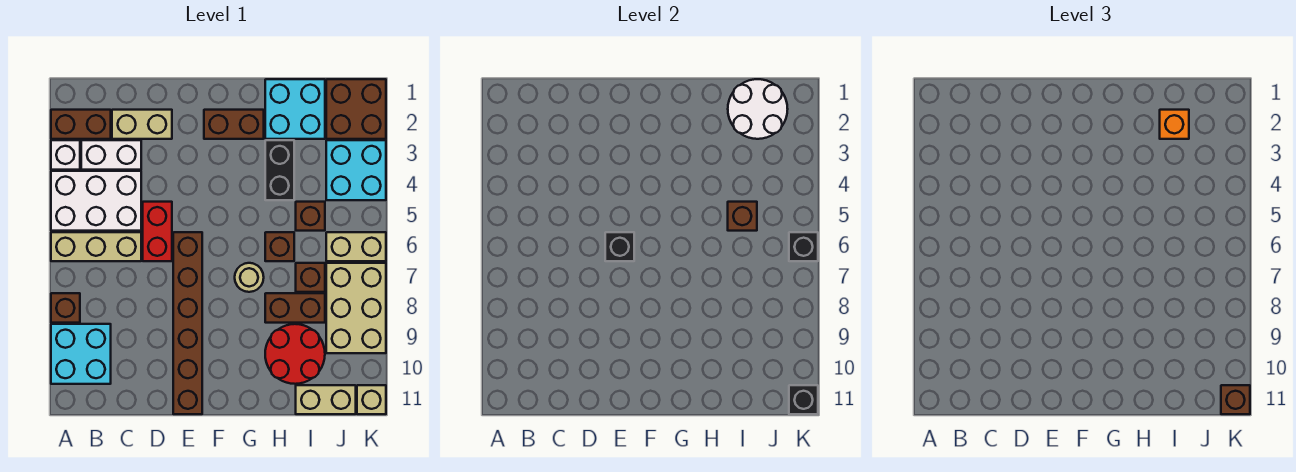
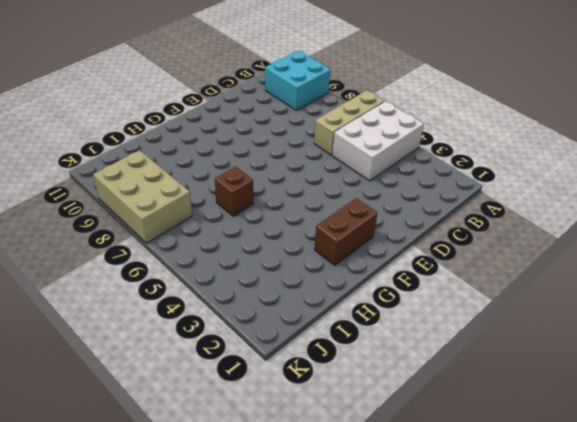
none -> brown 1x2 brick [51,110,111,139]
none -> white 1x1 brick [51,140,80,170]
none -> brown 1x1 brick [51,293,80,323]
none -> white 1x2 brick [81,140,141,170]

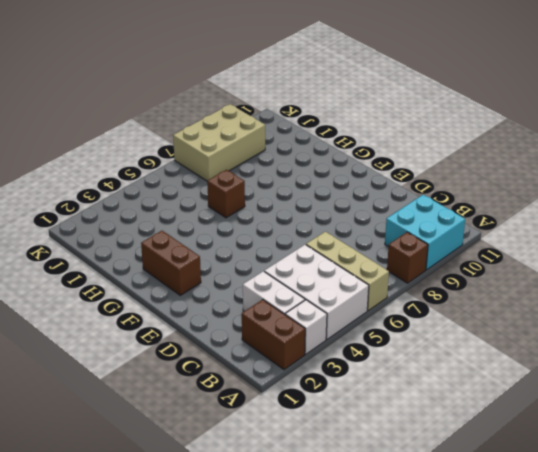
none -> tan 1x2 brick [112,110,172,139]
none -> red 1x2 brick [143,202,172,261]
none -> brown 1x6 brick [173,232,202,414]
none -> tan 1x1 round brick [235,263,264,292]

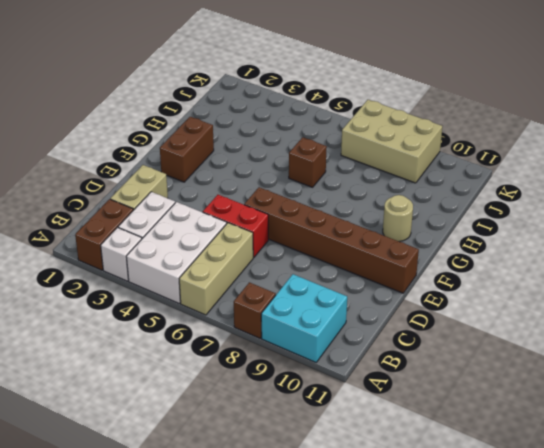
tan 1x1 round brick [383,195,413,242] -> tan 1x1 round brick moved to [235,263,264,292]
none -> cyan 2x2 brick [265,79,325,139]
none -> black 1x2 brick [265,140,294,200]
none -> brown 1x2 brick [265,293,325,323]
none -> red 2x2 round brick [265,324,325,384]

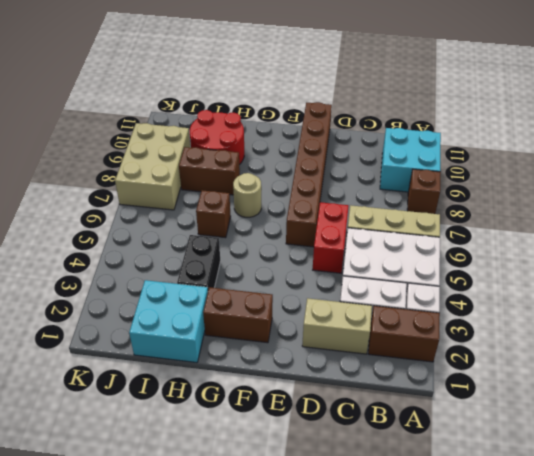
none -> brown 1x1 brick [296,202,325,231]
none -> brown 1x1 brick [296,263,325,292]
none -> tan 1x2 brick [296,385,356,414]
none -> brown 2x2 brick [326,79,386,139]

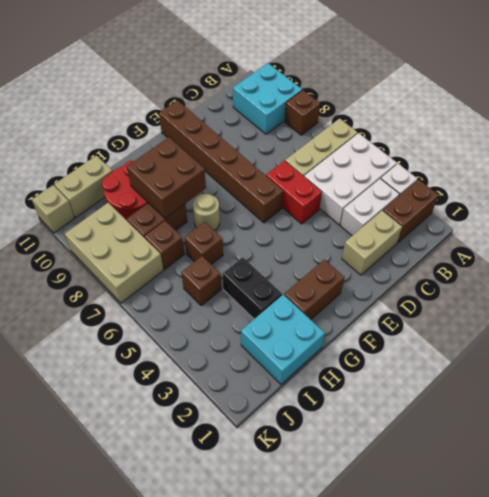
brown 2x2 brick [127,137,206,219] -> brown 2x2 brick moved to [326,79,386,139]
none -> cyan 2x2 brick [326,140,386,200]
none -> tan 1x2 brick [326,232,386,261]
none -> black 1x1 brick [605,232,634,261]
none -> white 2x2 round brick [728,79,788,139]

